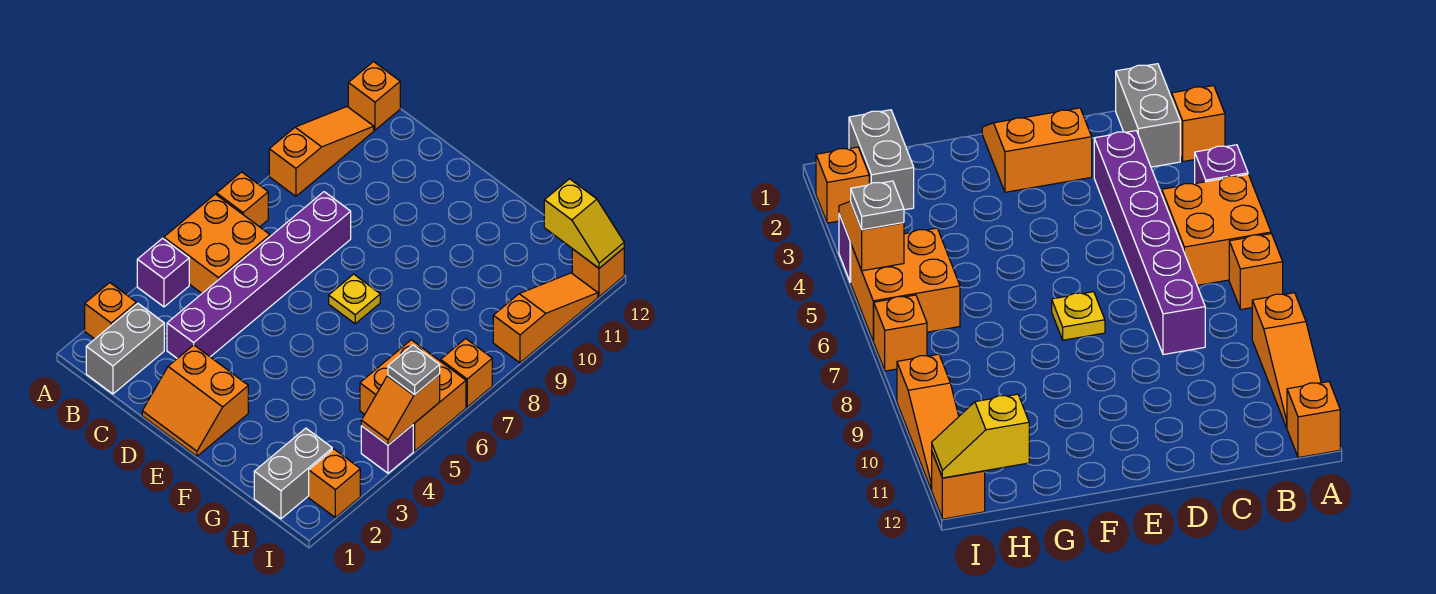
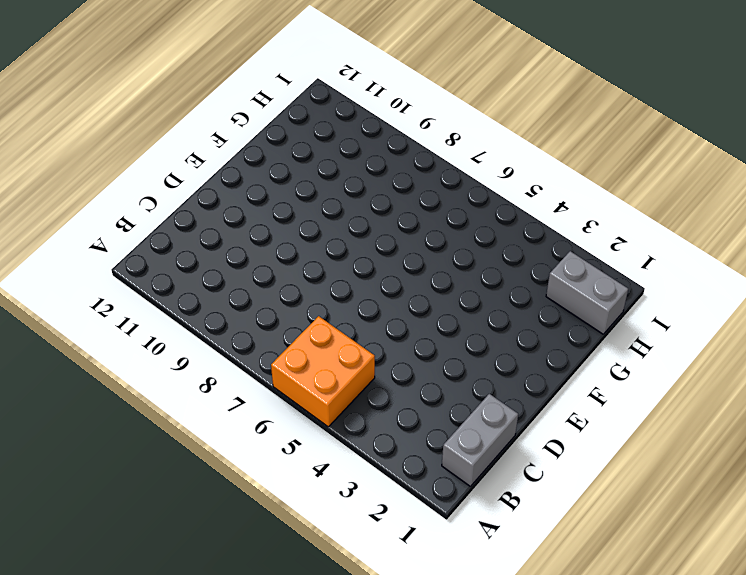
grey 1x2 brick [442,394,518,486] -> grey 1x2 brick turned to [86,303,164,394]
none -> orange 1x1 brick [85,283,136,339]
none -> purple 1x1 brick [137,238,189,307]
none -> orange 1x1 brick [217,172,268,227]

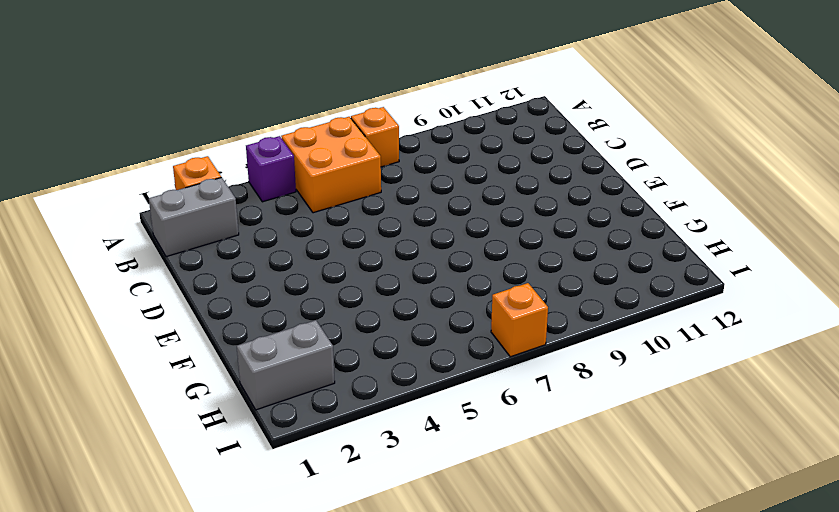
none -> orange 1x3 slope [269,107,374,196]
none -> orange 1x1 brick [348,62,400,130]
none -> purple 1x6 brick [167,192,351,358]

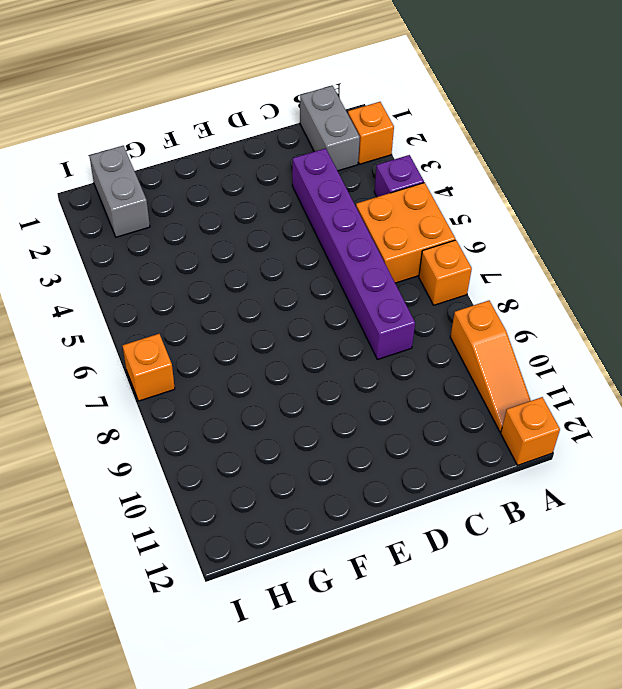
none -> orange 2x2 slope [142,345,248,456]
none -> yellow 1x1 plate [329,274,380,324]
none -> orange 2x2 brick [360,340,466,451]

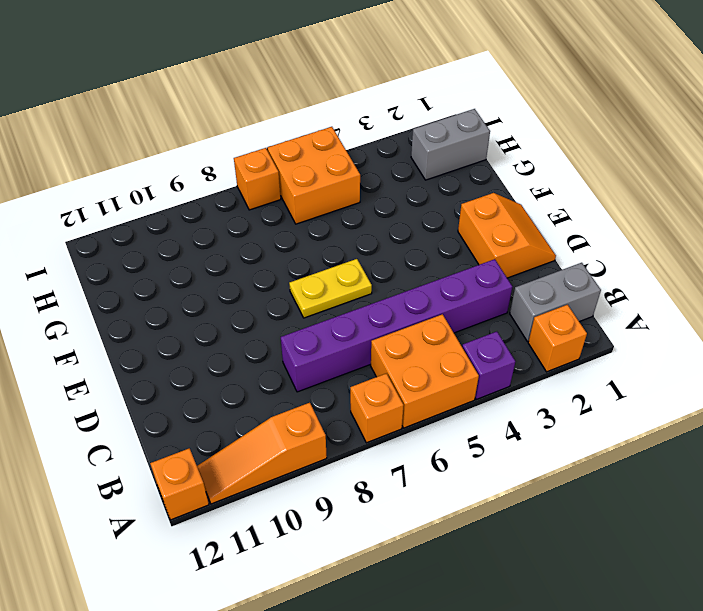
yellow 1x2 plate [289,259,372,318] -> yellow 1x1 plate [329,274,380,324]
none -> orange 1x1 brick [309,449,360,517]
none -> purple 1x1 brick [361,425,413,473]
none -> orange 1x3 slope [493,273,598,363]

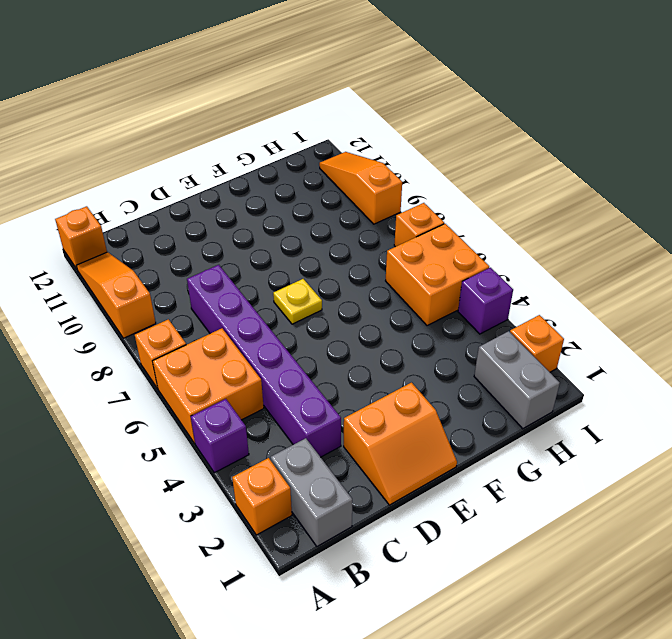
none -> orange 1x1 brick [572,248,624,297]
none -> yellow 1x2 slope [544,179,624,268]
none -> orange 1x2 slope [361,374,440,445]

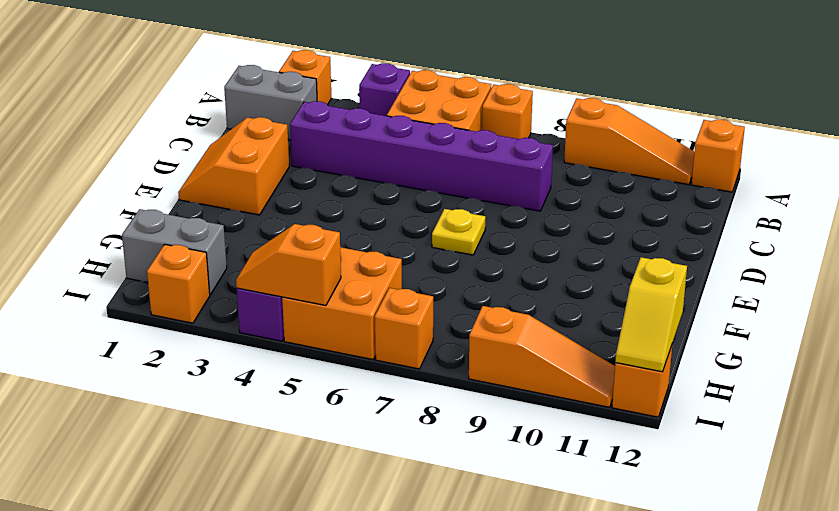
none -> grey 1x1 plate [388,345,440,395]

